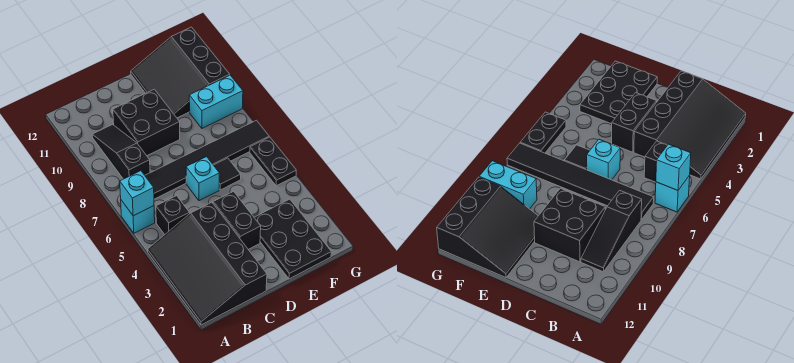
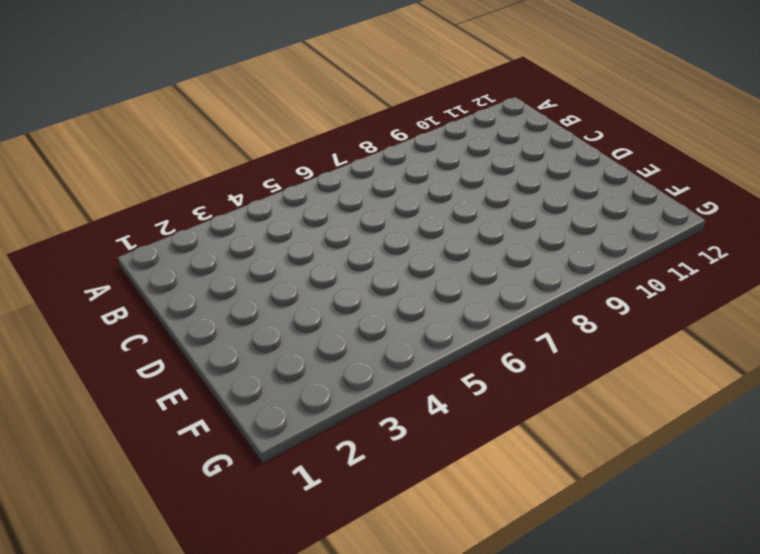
none -> black 3x4 slope [148,202,267,325]
none -> cyan 1x1 brick [121,200,155,233]
none -> black 1x1 brick [156,196,190,234]

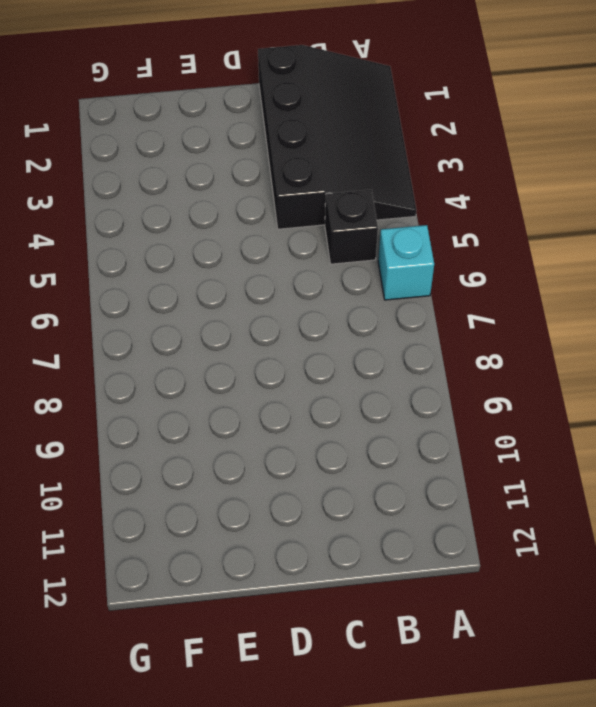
none -> black 1x6 tile [145,120,269,199]
none -> black 1x3 slope [92,125,150,179]
none -> black 2x2 brick [113,89,180,156]

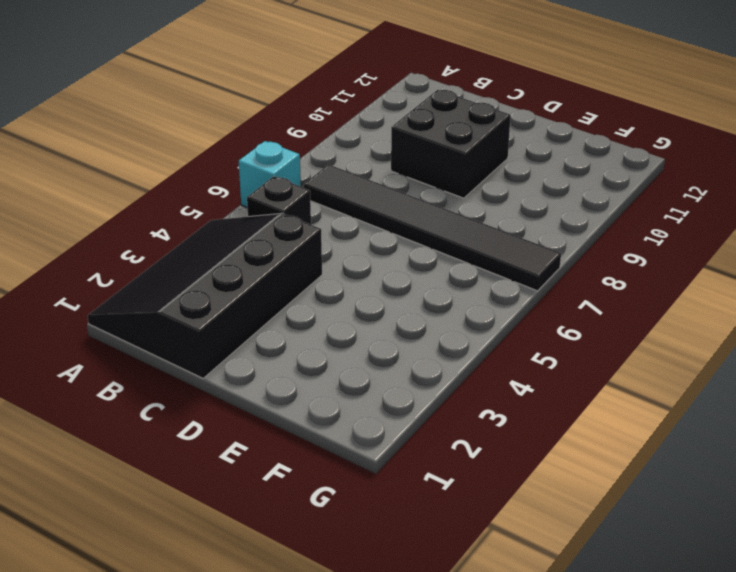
none -> black 1x3 slope [92,125,150,179]
none -> black 1x2 brick [213,191,261,249]
none -> cyan 1x1 brick [186,157,219,201]

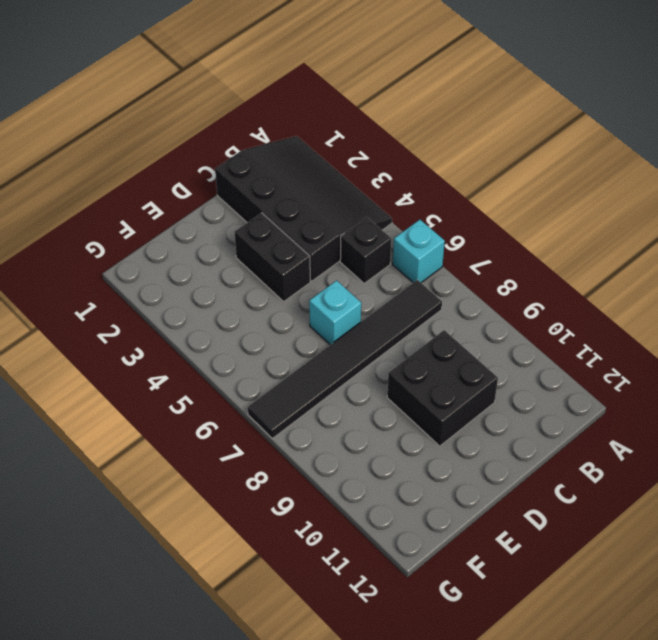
none -> black 1x3 slope [92,125,150,179]
none -> black 2x3 plate [254,199,331,279]
none -> black 1x1 tile [214,158,241,190]

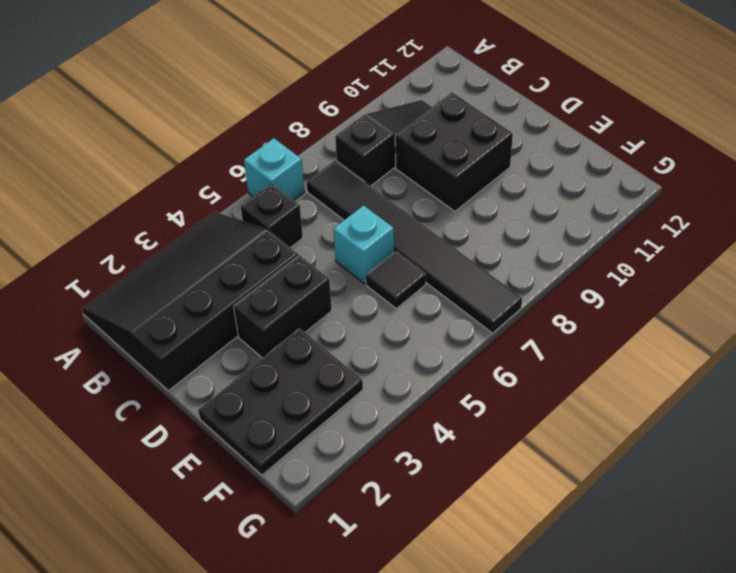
none -> black 3x3 slope [131,27,230,118]
none -> cyan 1x2 brick [189,75,243,128]
none -> black 1x2 plate [250,137,296,186]

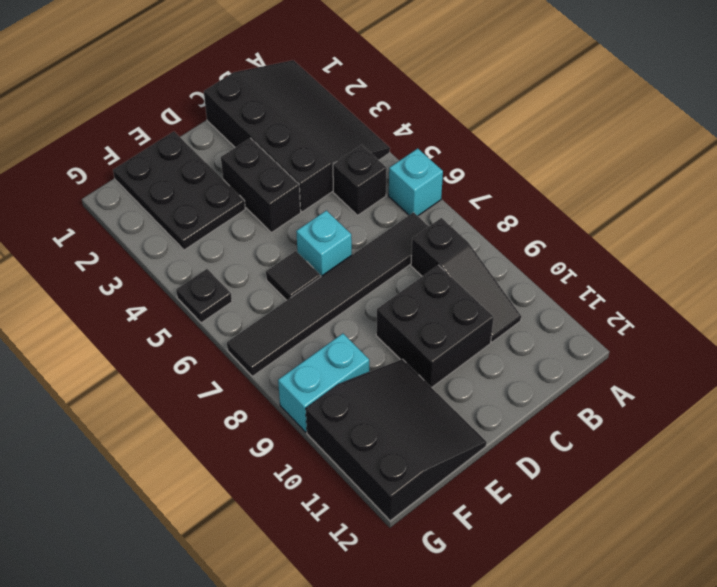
black 1x1 plate [176,269,232,323] -> black 1x2 plate [250,137,296,186]
none -> cyan 1x1 brick [120,171,154,216]

